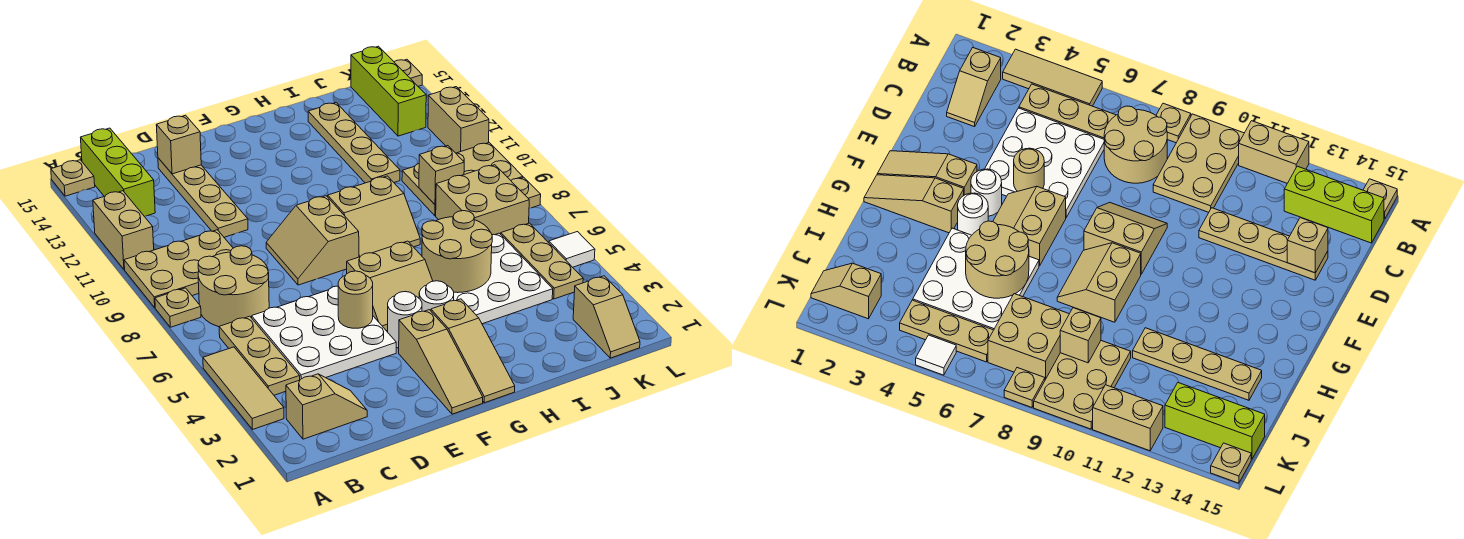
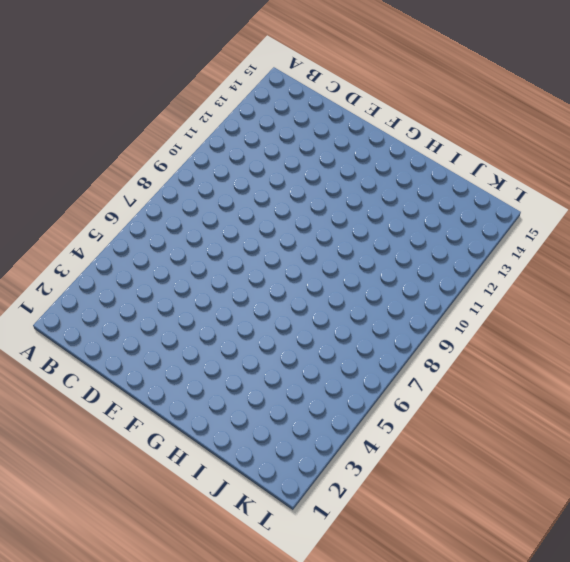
none -> tan 1x3 tile [203,347,284,429]
none -> tan 1x1 plate [155,288,201,327]
none -> tan 2x3 plate [124,230,233,308]
none -> tan 1x2 brick [93,191,154,270]

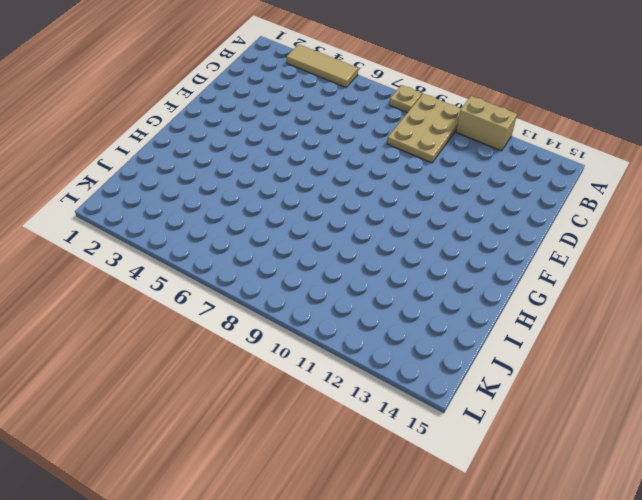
none -> tan 1x1 plate [51,160,95,196]
none -> tan 1x2 slope [286,374,367,439]
none -> tan 1x3 plate [219,316,300,395]
none -> tan 2x2 round brick [198,246,269,327]

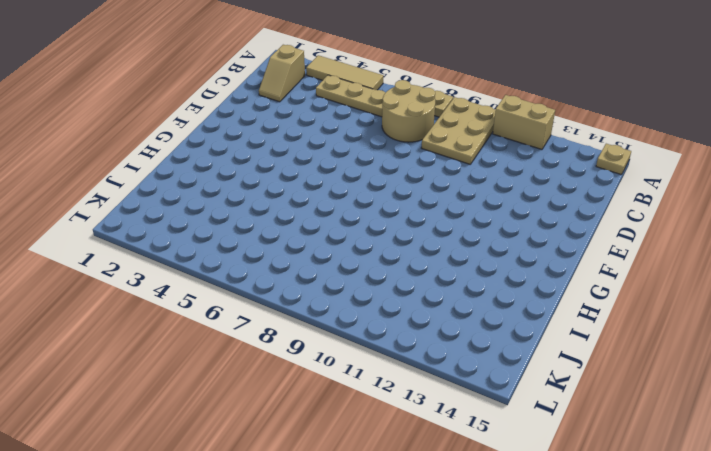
none -> lime 1x3 brick [80,128,155,216]
none -> white 3x3 plate [252,286,396,380]
none -> tan 1x4 plate [158,158,248,237]
none -> tan 2x2 slope [266,196,359,285]

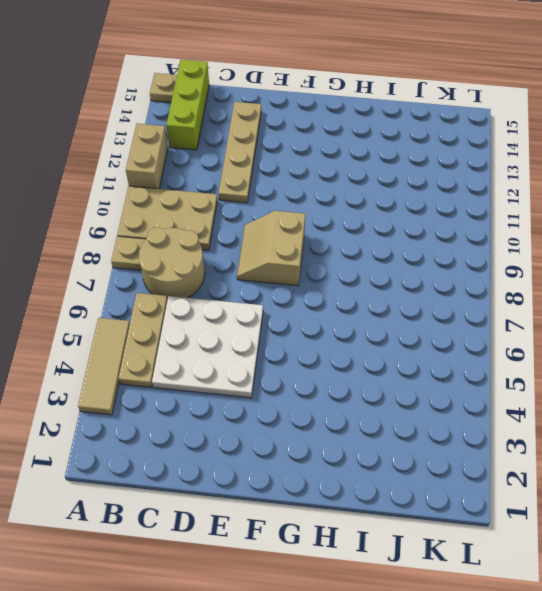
none -> tan 1x2 slope [286,374,367,439]
none -> tan 1x3 slope [399,310,483,414]
none -> white 1x1 round brick [388,292,422,348]
none -> tan 2x2 slope [347,241,433,331]

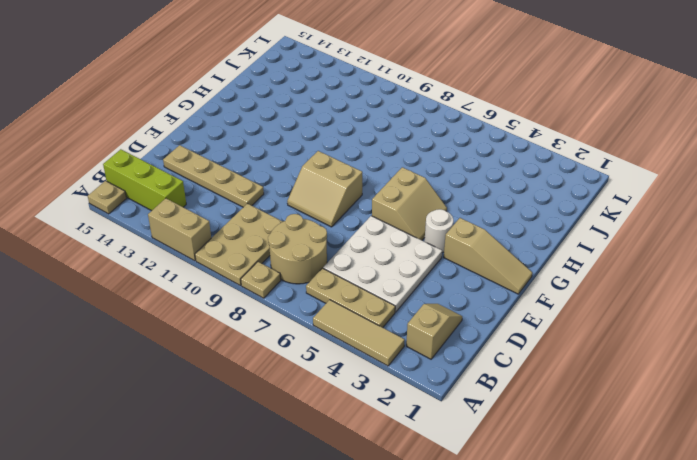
none -> tan 1x3 slope [431,299,515,403]
none -> white 1x1 round brick [419,281,454,311]
none -> tan 2x2 slope [328,176,420,257]
none -> white 3x3 plate [454,233,553,324]

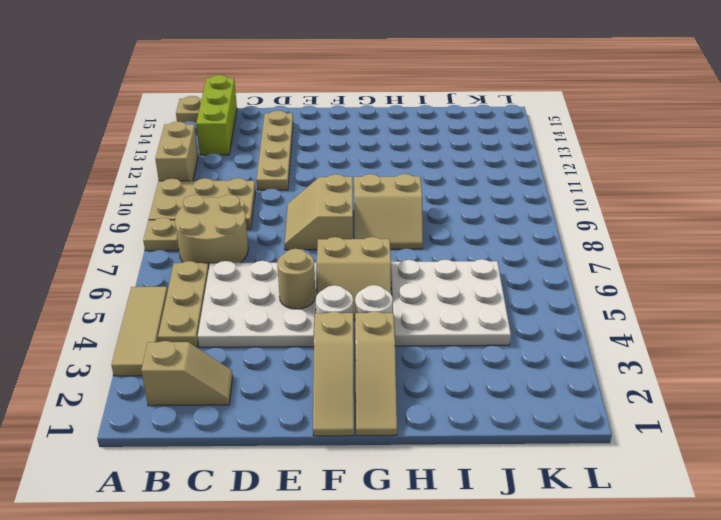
none -> tan 1x4 plate [308,103,400,183]
none -> tan 2x2 brick [436,165,529,235]
none -> tan 2x3 plate [402,143,523,216]
none -> tan 1x2 slope [573,276,640,358]

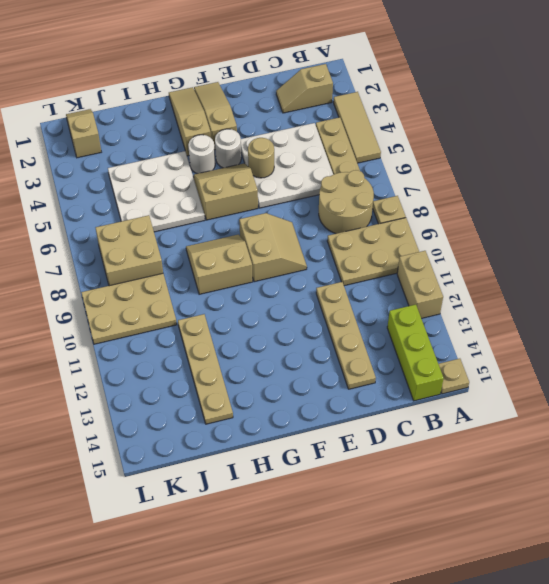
none -> tan 1x3 plate [501,223,583,299]
none -> lime 1x3 brick [351,46,426,136]
none -> white 1x1 tile [549,232,595,267]
none -> tan 1x1 plate [511,177,541,209]

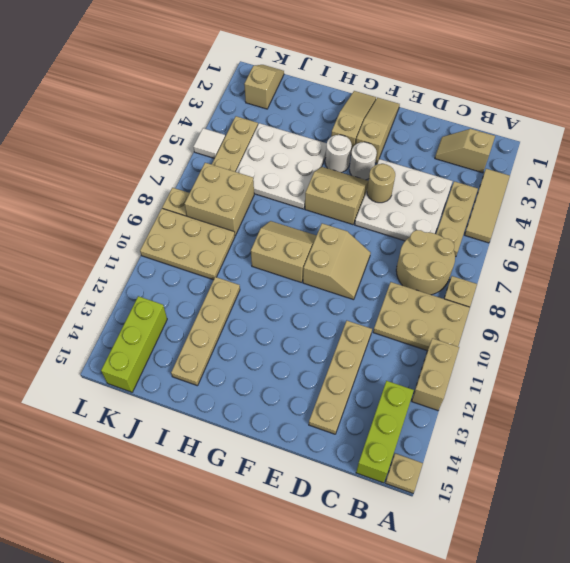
none -> tan 1x2 brick [428,87,489,153]
none -> tan 1x1 plate [394,59,422,86]
none -> tan 1x1 brick [156,115,201,174]
none -> tan 2x2 round brick [422,211,492,293]

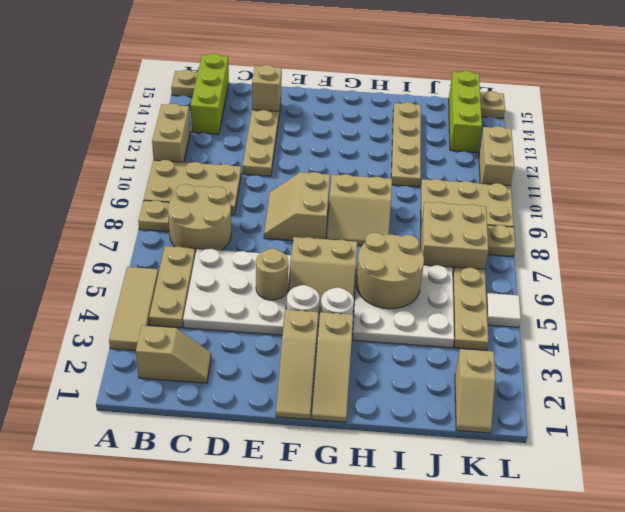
none -> tan 1x1 brick [419,146,464,205]

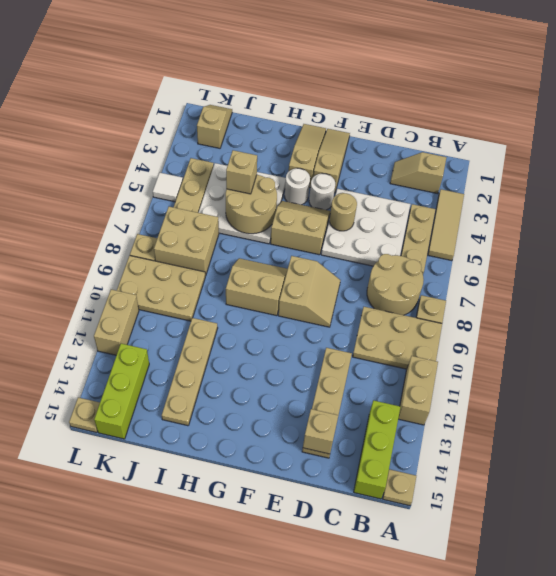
tan 1x1 brick [226,150,257,194] -> tan 1x1 brick moved to [419,146,464,205]

